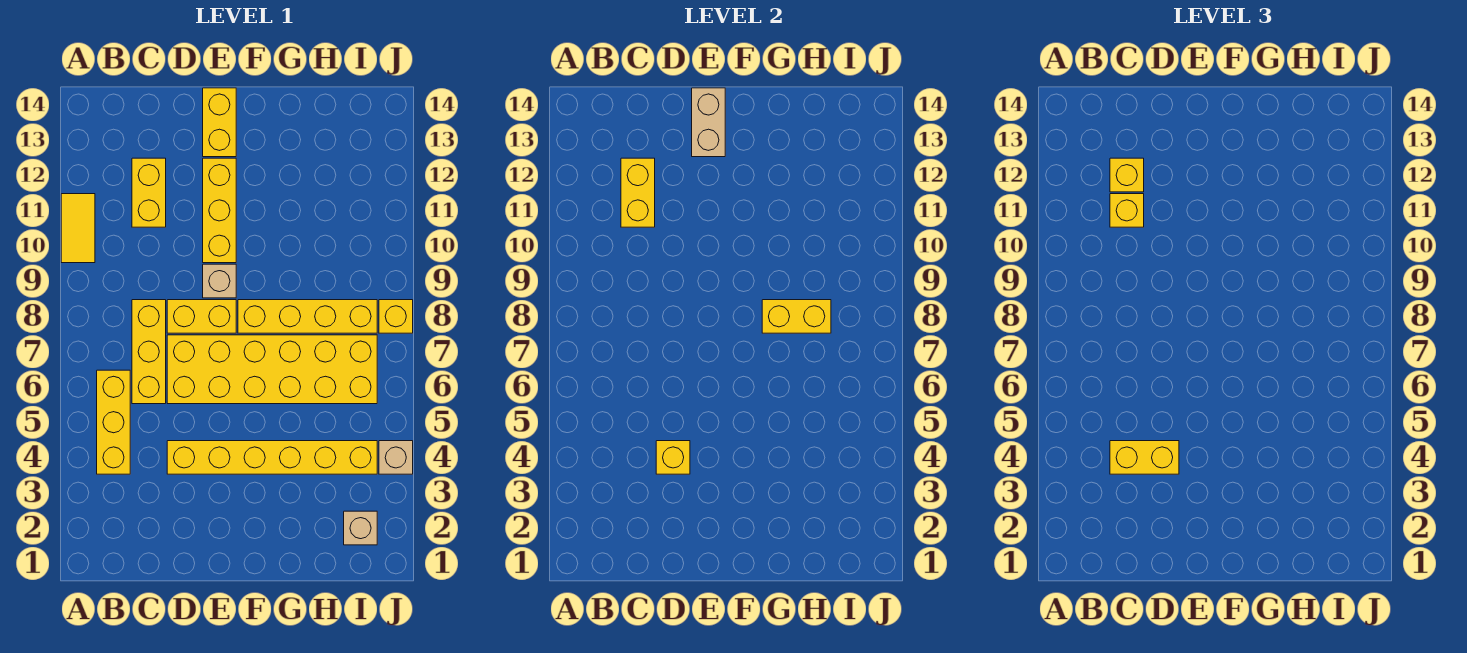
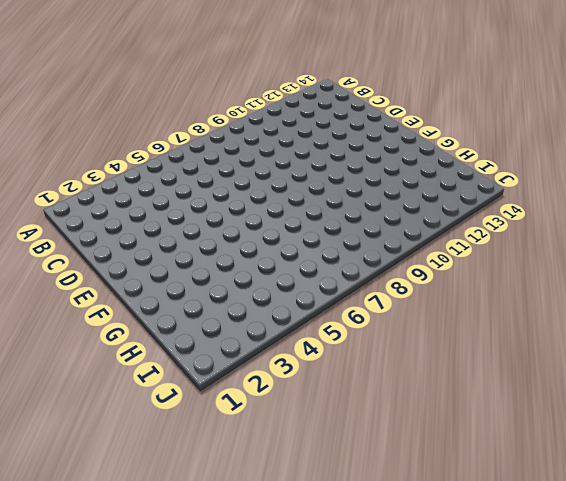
none -> yellow 1x2 tile [61,194,95,263]
none -> yellow 1x3 brick [97,370,130,474]
none -> yellow 1x3 brick [132,300,166,404]

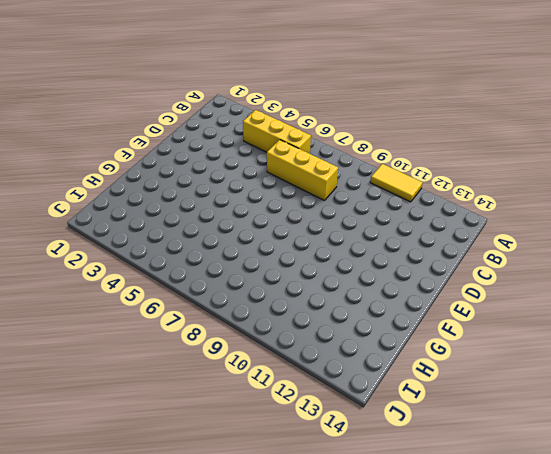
none -> yellow 1x2 brick [132,158,166,227]
none -> yellow 1x6 brick [167,441,377,474]
none -> yellow 2x6 brick [167,335,377,404]

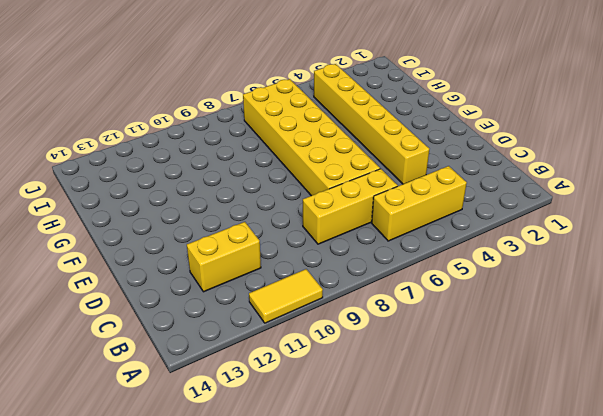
none -> yellow 1x2 brick [167,300,236,333]
none -> tan 1x1 brick [203,264,236,298]
none -> yellow 1x3 brick [203,158,236,263]

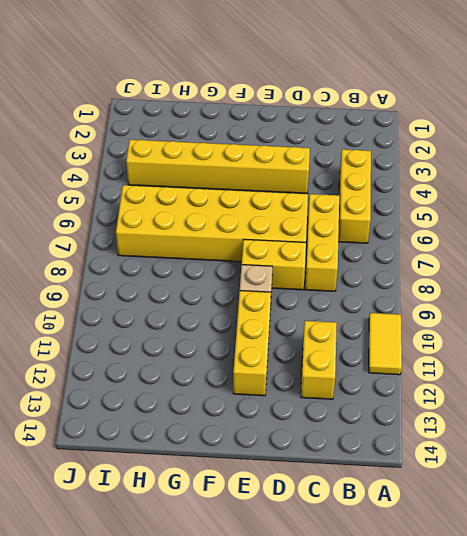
none -> yellow 1x2 brick [203,88,236,157]
none -> yellow 1x4 brick [238,300,377,333]
none -> tan 1x1 brick [344,511,377,545]

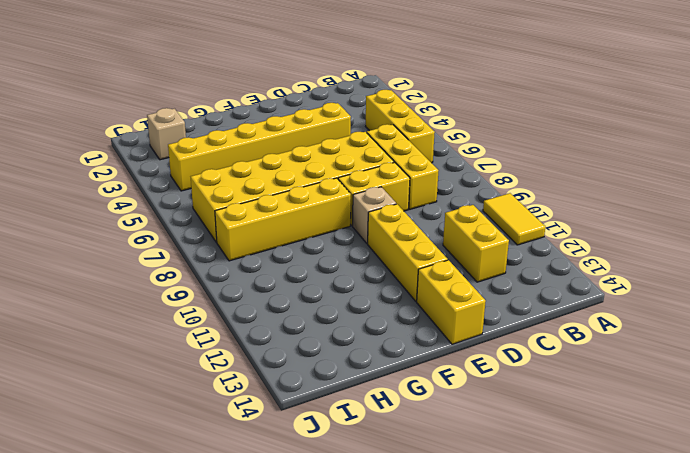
none -> tan 1x1 brick [379,441,413,474]
none -> yellow 1x1 brick [379,300,413,333]
none -> yellow 1x2 brick [621,158,655,227]

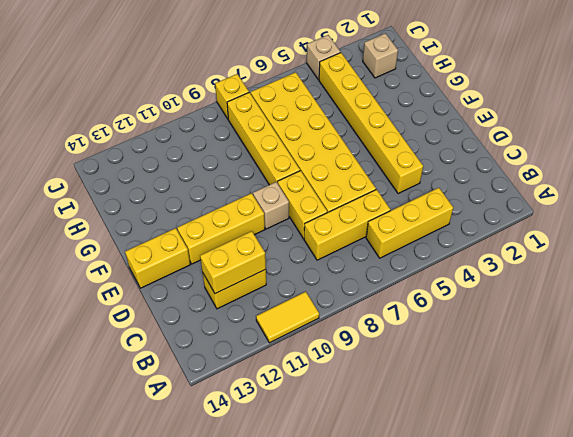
none -> yellow 1x1 brick [656,441,690,474]
none -> tan 1x2 brick [692,88,725,157]
none -> yellow 1x2 brick [762,300,831,333]

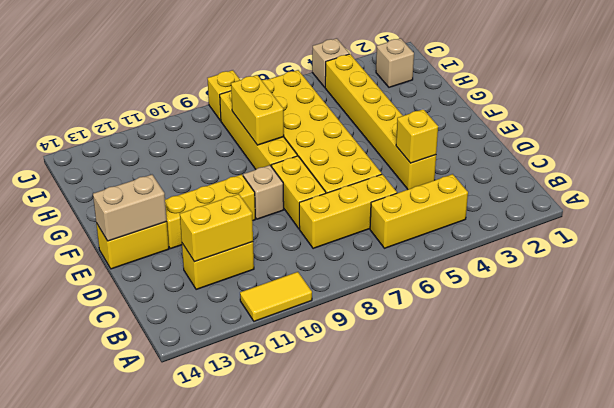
none -> yellow 1x2 brick [1110,441,1179,474]
none -> yellow 1x1 brick [1110,194,1144,227]
none -> yellow 1x1 brick [1110,158,1144,192]

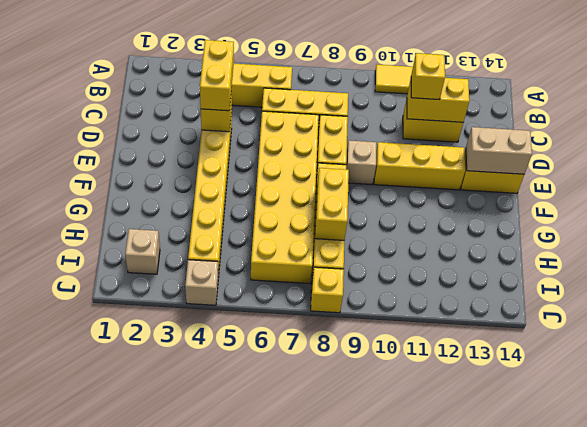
none -> yellow 1x1 brick [1110,158,1144,192]

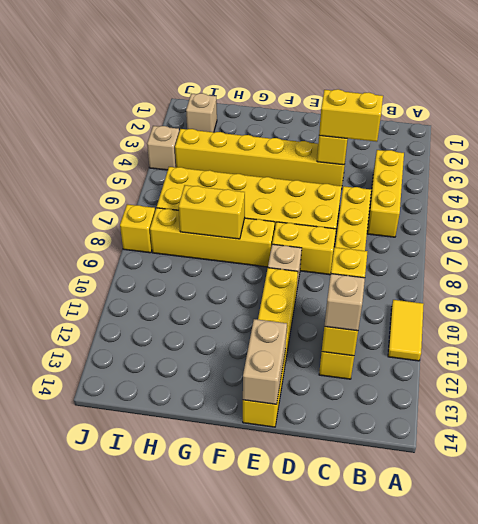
tan 1x1 brick [324,274,365,331] -> yellow 1x1 brick [1110,158,1144,192]

